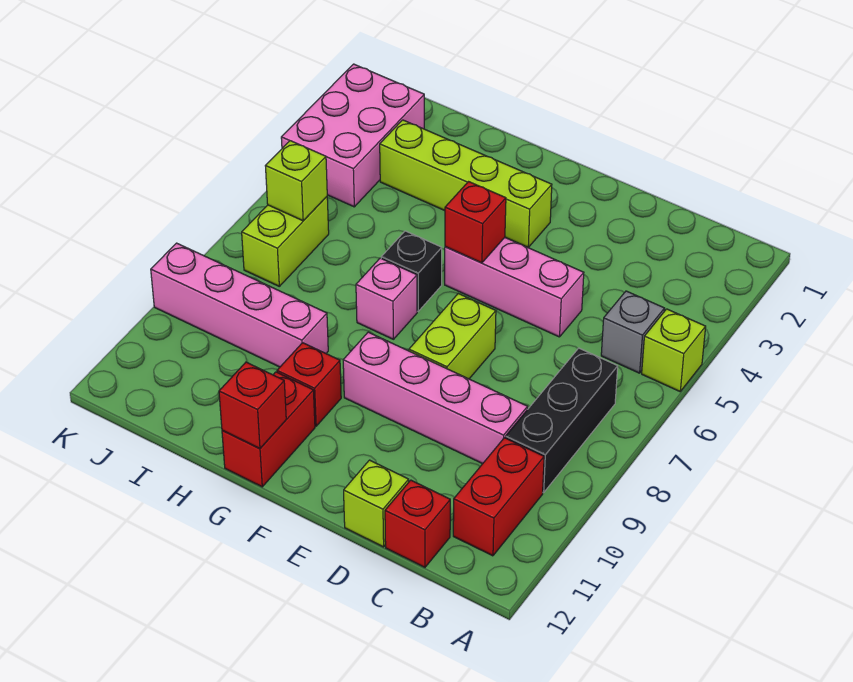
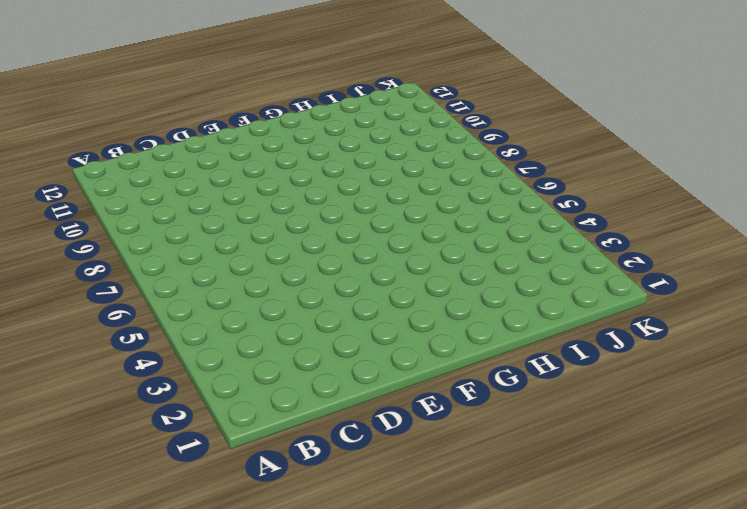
none -> lime 1x1 brick [642,309,706,391]
none -> grey 1x1 brick [601,291,665,373]
none -> black 1x3 brick [506,348,618,493]

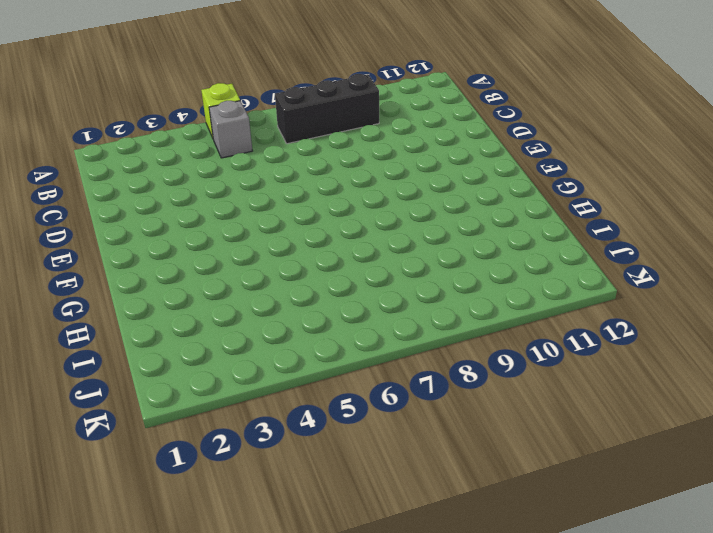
none -> red 1x2 brick [453,438,544,556]
none -> pink 1x4 brick [343,332,528,464]
none -> red 1x1 brick [385,480,450,567]

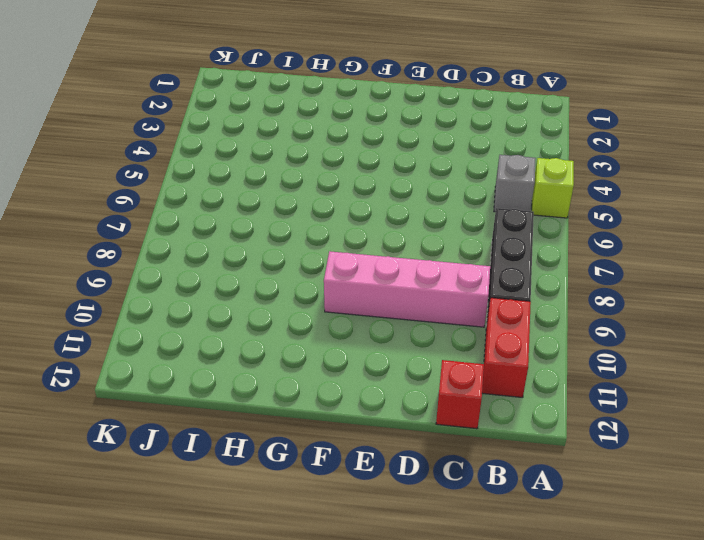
none -> pink 1x3 brick [445,238,584,337]
none -> lime 1x1 brick [344,460,409,547]
none -> lime 1x2 brick [409,294,496,379]

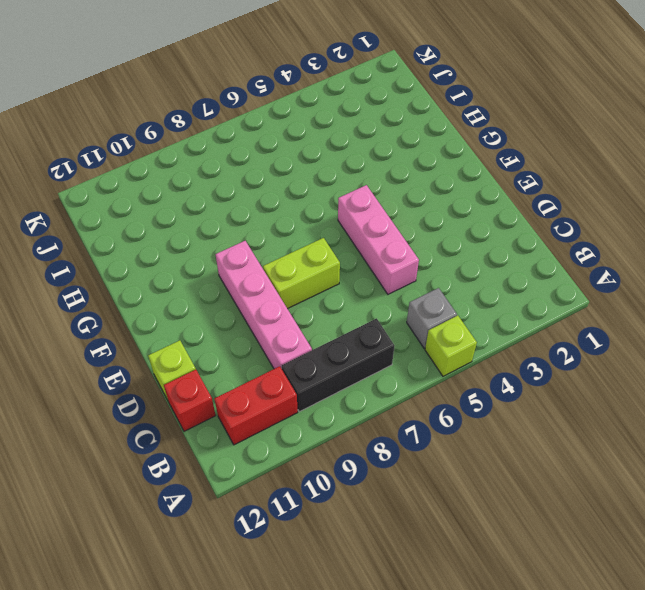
none -> lime 1x4 brick [380,120,552,247]
none -> black 1x1 brick [381,231,442,311]
none -> pink 1x1 brick [356,258,417,339]

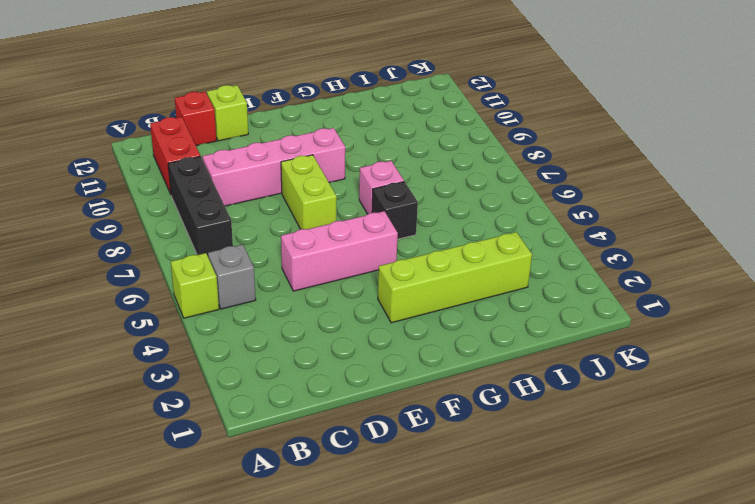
none -> red 1x1 brick [277,343,341,426]
none -> red 1x2 brick [222,372,315,487]
none -> pink 1x4 brick [151,243,328,367]

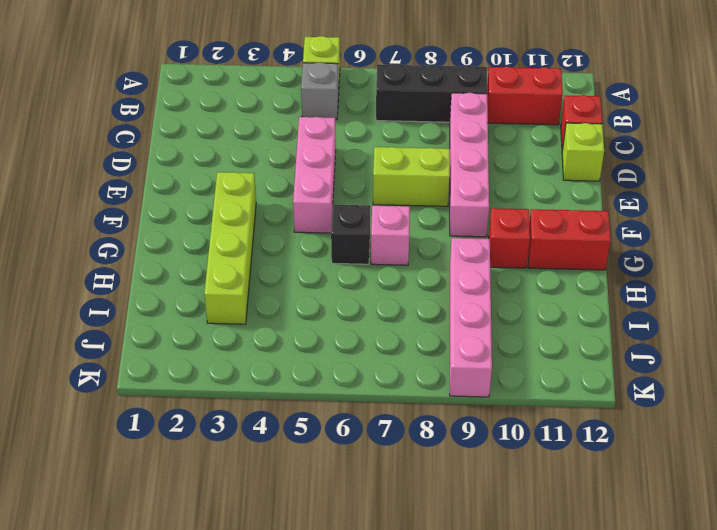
none -> pink 2x3 brick [281,64,424,207]
none -> lime 1x2 brick [242,197,329,286]
none -> red 1x1 brick [445,182,506,263]

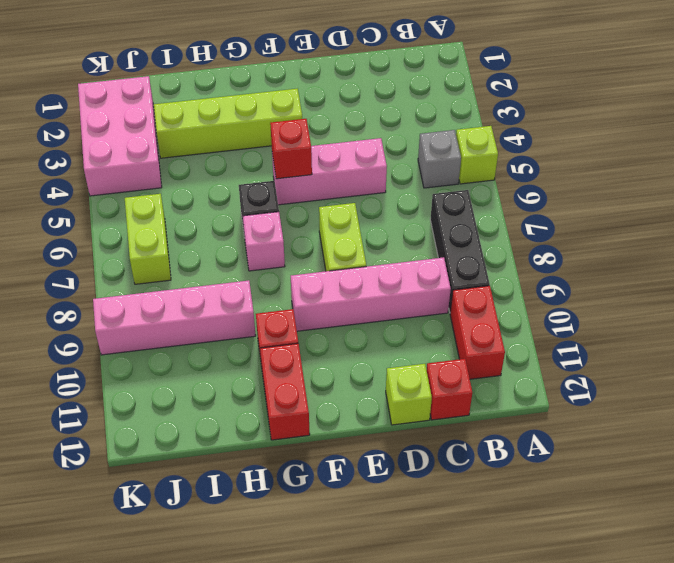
none -> red 1x1 brick [219,362,286,448]
none -> lime 1x1 brick [266,141,327,221]

